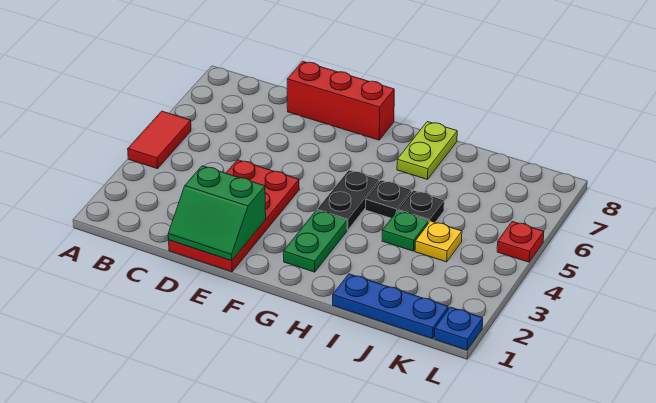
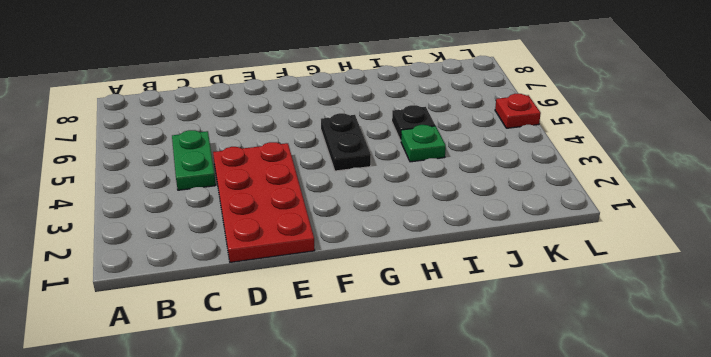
green 1x2 plate [172,130,216,190] -> green 1x2 plate moved to [283,210,347,272]
none -> red 1x2 tile [128,111,191,169]
none -> red 1x3 brick [287,61,394,140]
none -> black 1x1 plate [366,180,412,218]

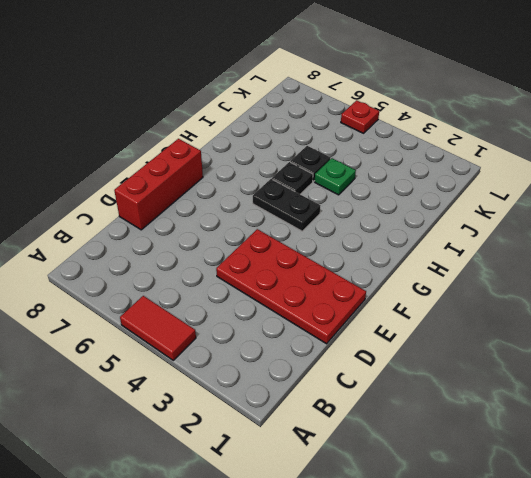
none -> green 1x2 plate [283,210,347,272]
none -> lime 1x2 plate [397,122,457,179]
none -> blue 1x3 plate [333,274,448,339]

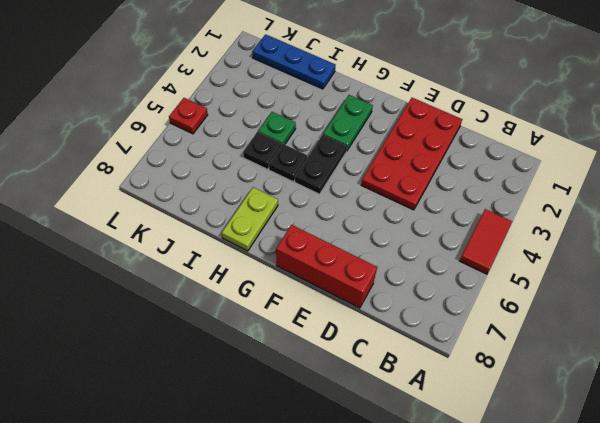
none -> yellow 1x1 plate [415,221,462,262]
none -> blue 1x1 plate [434,307,483,350]
none -> green 2x2 slope [168,166,266,261]

